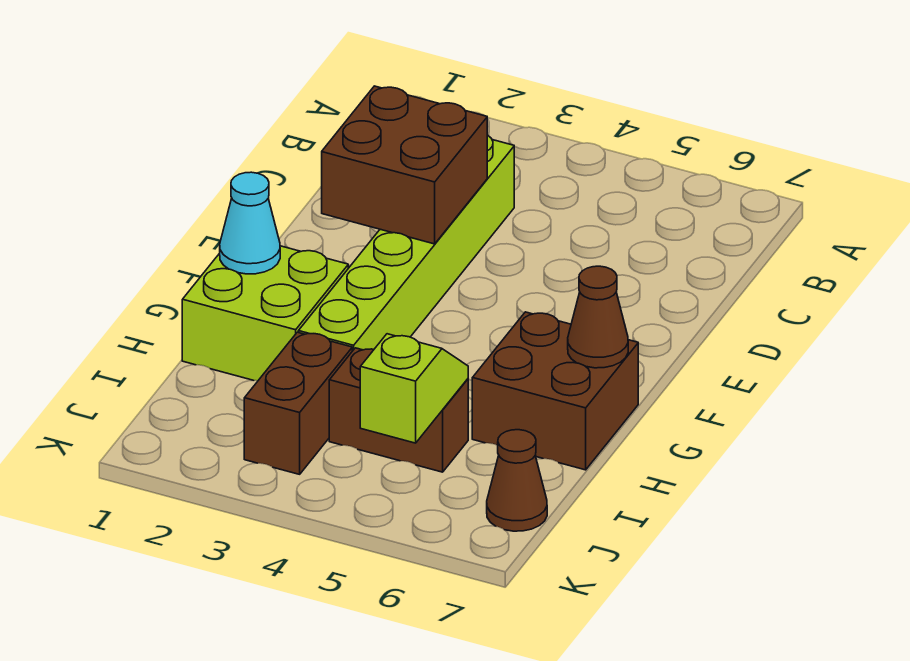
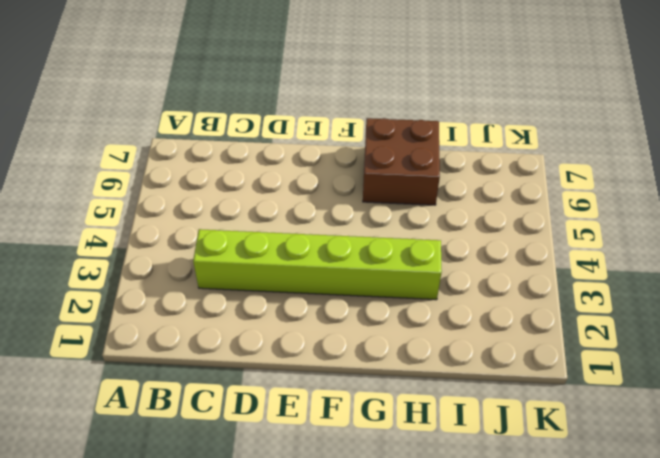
none -> lime 2x2 brick [182,246,348,381]
none -> brown 1x2 brick [244,332,352,474]

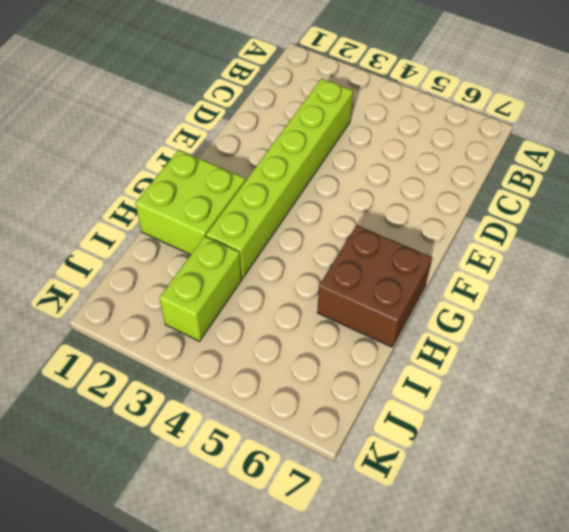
lime 1x2 brick [159,236,242,341] -> brown 1x2 brick [244,332,352,474]
none -> brown 1x2 brick [329,348,468,472]
none -> brown 1x1 cone [487,430,547,531]

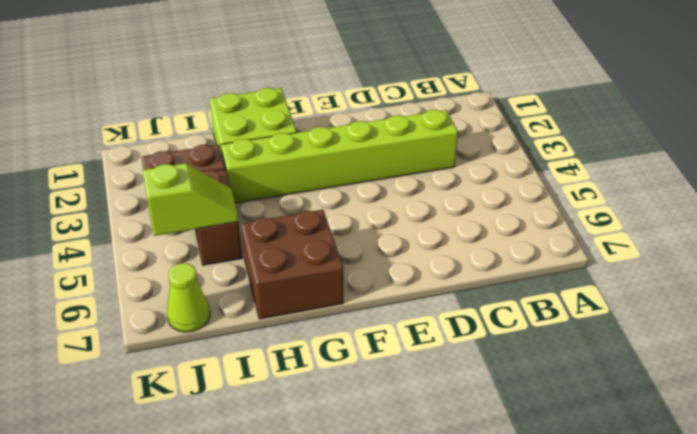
lime 1x1 cone [167,263,210,332] -> brown 1x1 cone [487,430,547,531]
none -> brown 2x2 brick [322,86,487,244]
none -> cyan 1x1 cone [220,172,280,274]

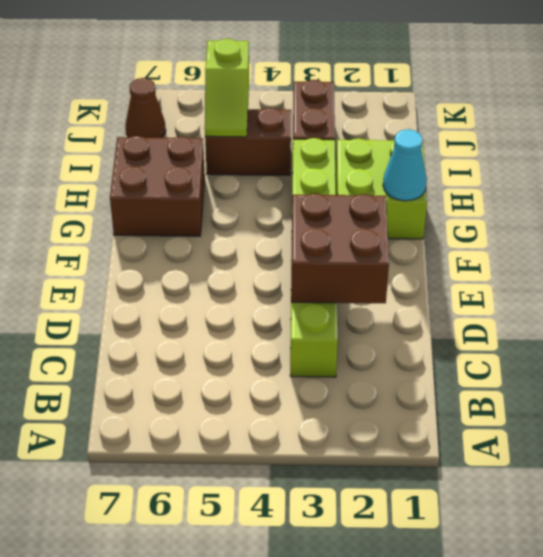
none -> brown 1x1 cone [568,266,628,368]

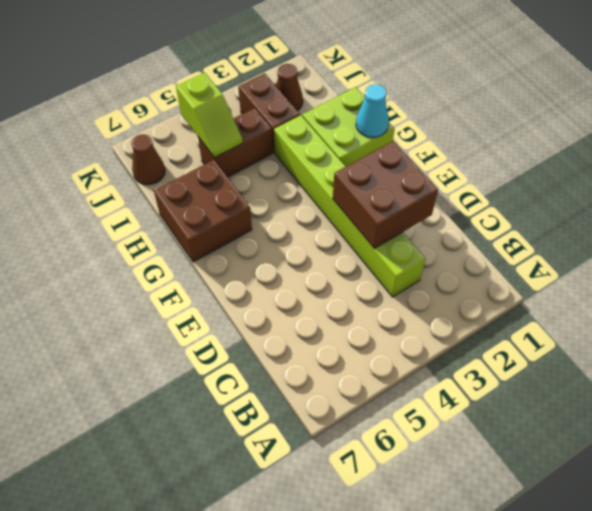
brown 1x1 cone [276,64,303,111] -> brown 1x1 cone moved to [568,266,628,368]

